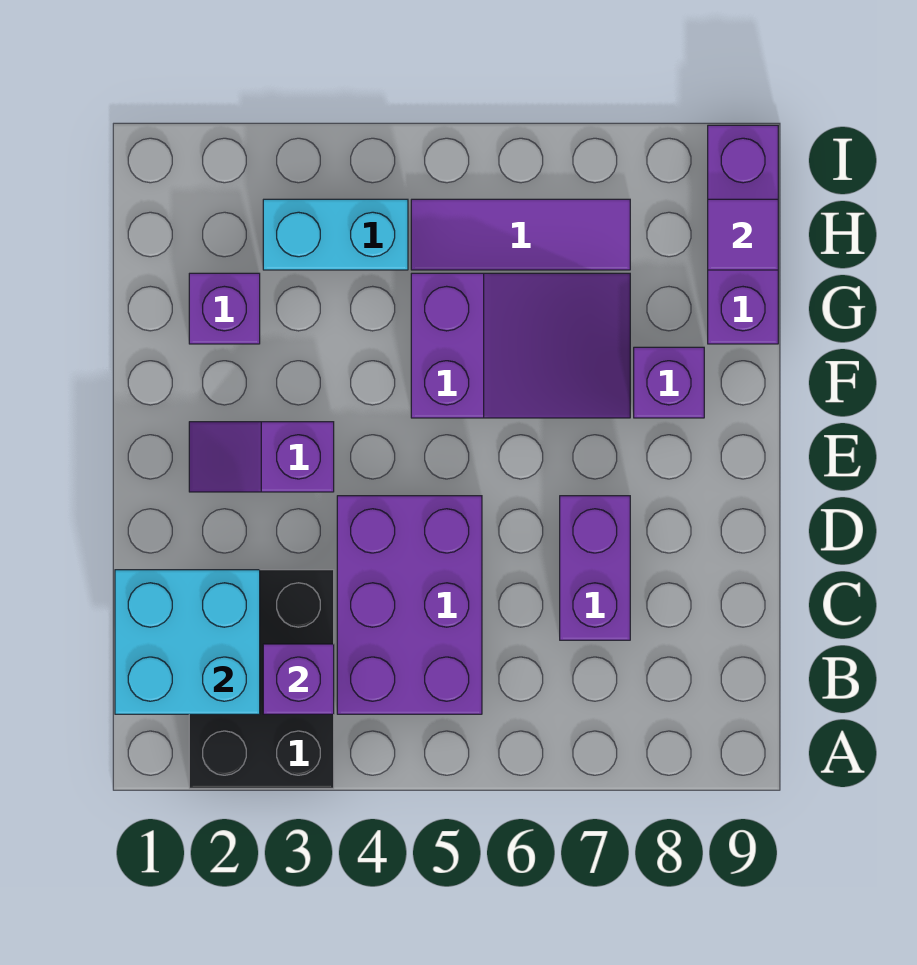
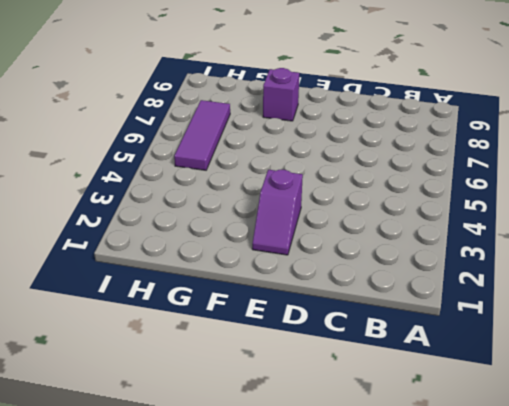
none -> black 2x3 brick [189,570,334,788]
none -> purple 2x3 brick [337,496,482,714]
none -> purple 1x2 brick [560,496,630,640]

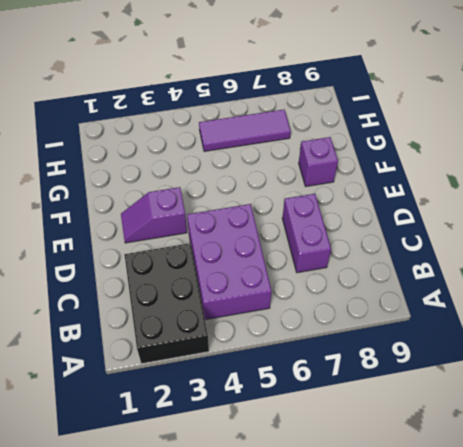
none -> purple 2x3 slope [411,273,630,418]
none -> purple 1x1 brick [189,273,260,344]
none -> purple 1x3 brick [708,125,778,344]

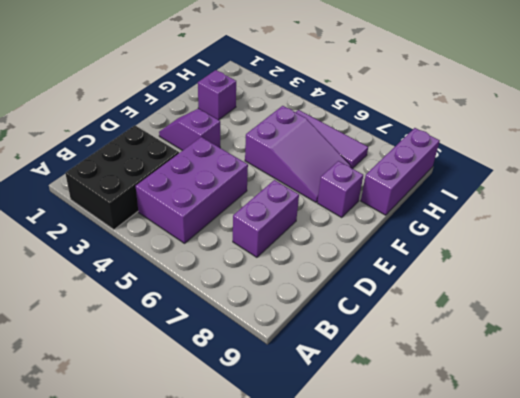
none -> cyan 1x2 brick [263,199,408,270]
none -> cyan 2x2 brick [115,570,260,714]
none -> purple 1x1 brick [263,644,334,714]

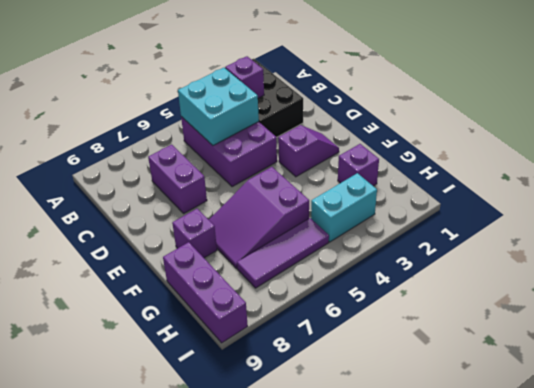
cyan 2x2 brick [178,68,259,145] -> cyan 2x2 brick moved to [115,570,260,714]
none -> purple 1x1 tile [708,199,778,270]

